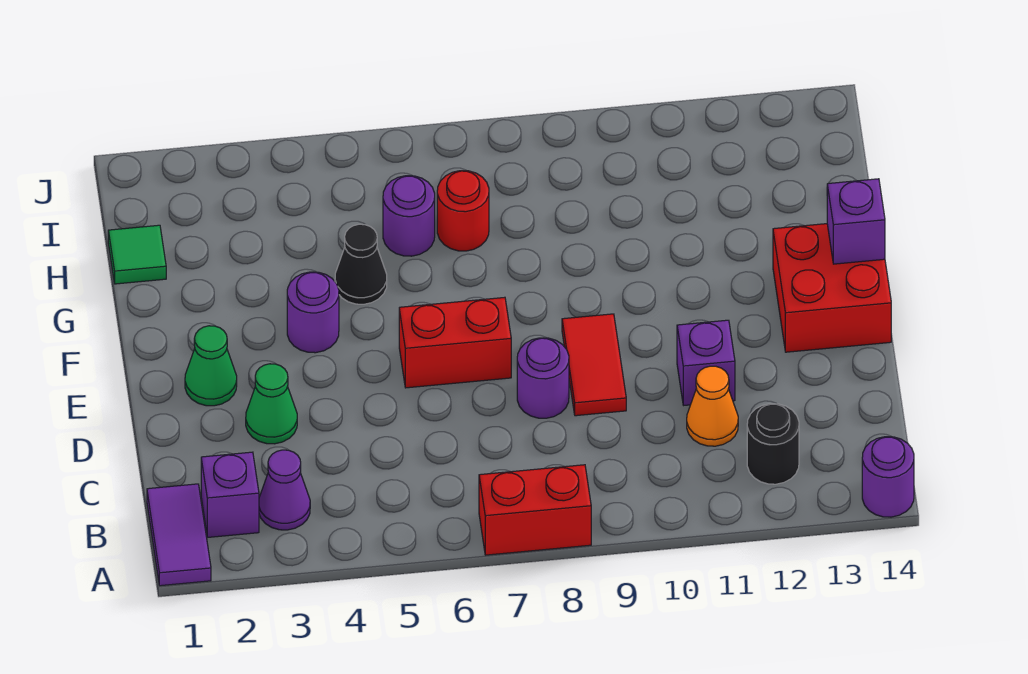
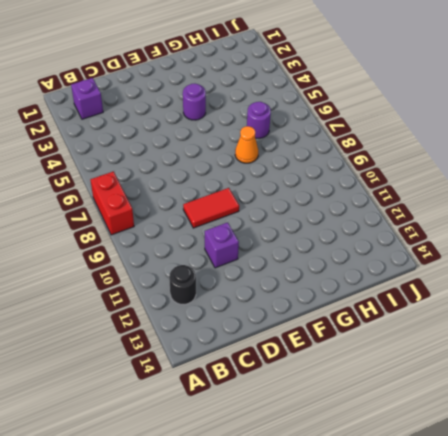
orange 1x1 cone [235,126,258,163] -> orange 1x1 cone moved to [687,366,738,446]
none -> purple 1x2 tile [147,484,211,586]
none -> purple 1x1 round brick [862,437,914,517]
none -> purple 1x1 cone [259,450,310,530]

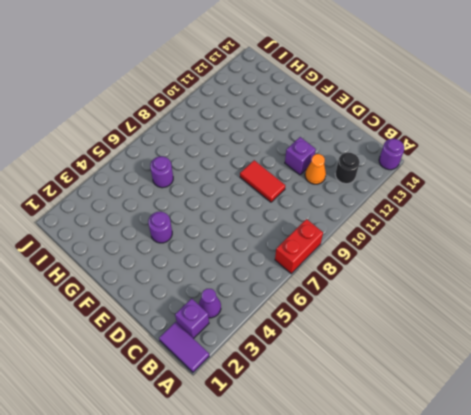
none -> green 1x1 cone [246,364,297,444]
none -> purple 1x1 round brick [517,338,569,418]
none -> green 1x1 cone [185,326,237,406]

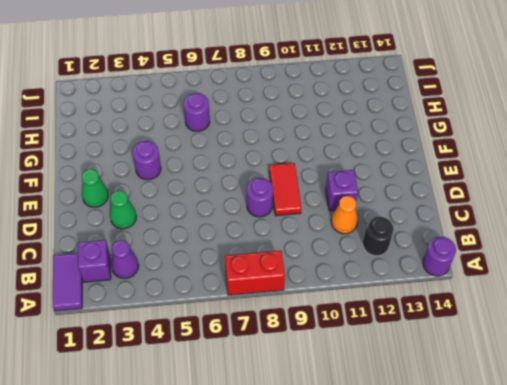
none -> red 1x2 brick [399,297,511,388]
none -> red 2x2 brick [773,224,891,352]
none -> black 1x1 cone [335,224,387,304]

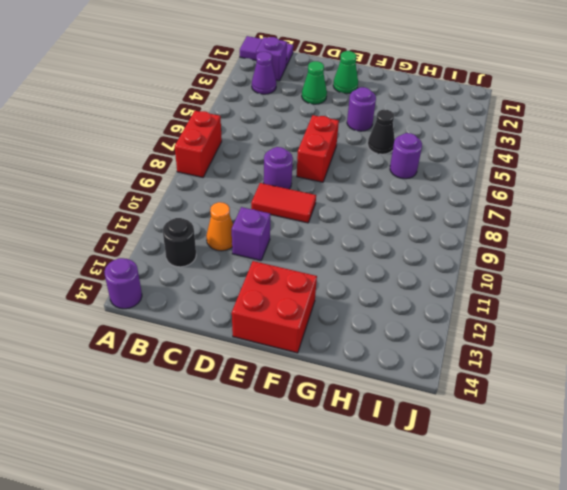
none -> green 1x1 tile [108,225,166,284]
none -> red 1x1 round brick [437,171,489,251]
none -> purple 1x1 brick [827,179,885,264]

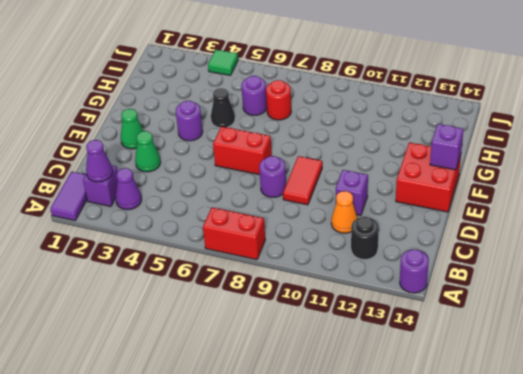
purple 1x1 cone [86,140,113,182] -> none
green 1x1 tile [208,50,238,75] -> green 1x1 tile moved to [108,225,166,284]

